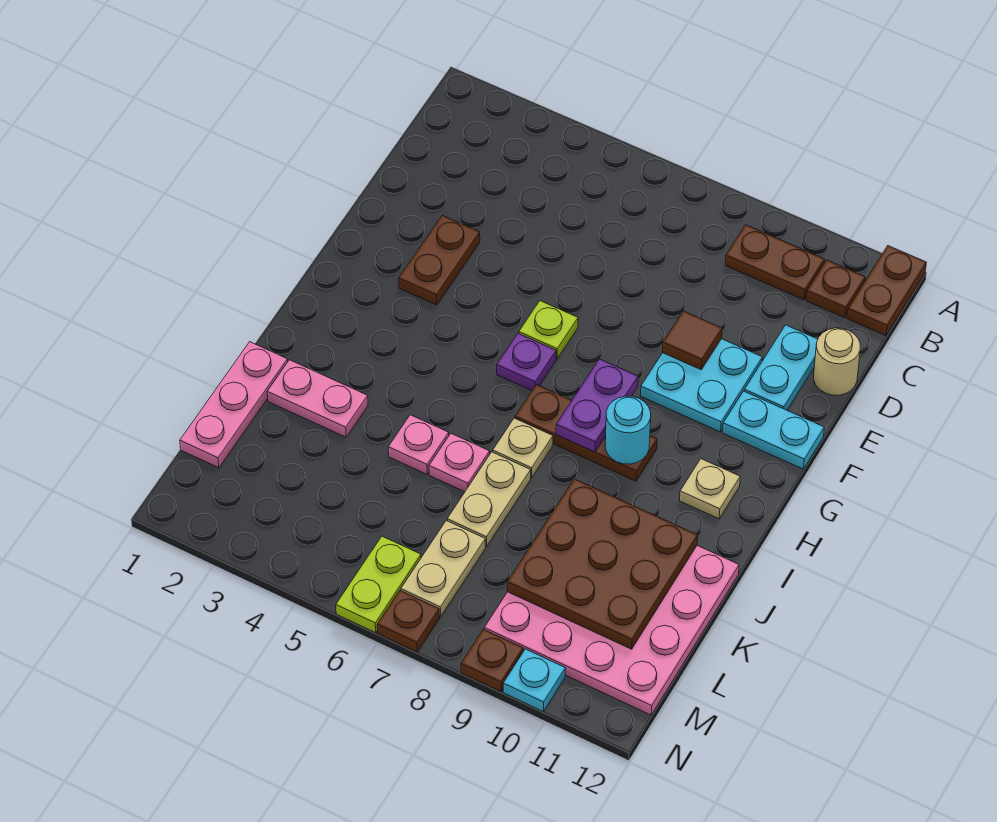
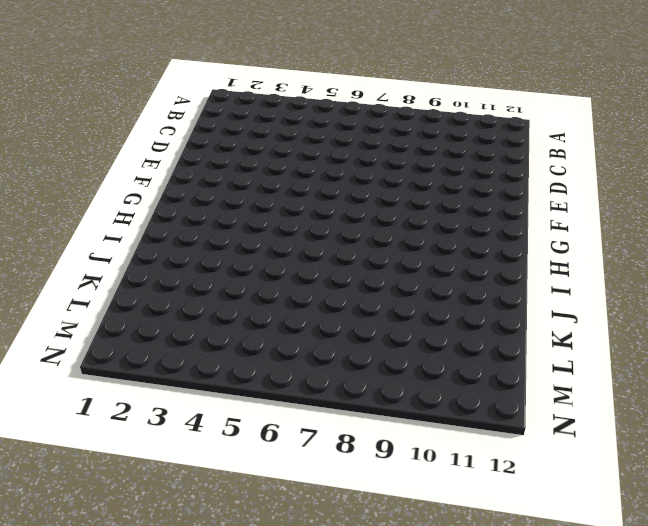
none -> brown 1x2 plate [847,246,926,336]
none -> brown 1x2 plate [725,225,825,300]
none -> brown 1x1 plate [806,260,865,318]

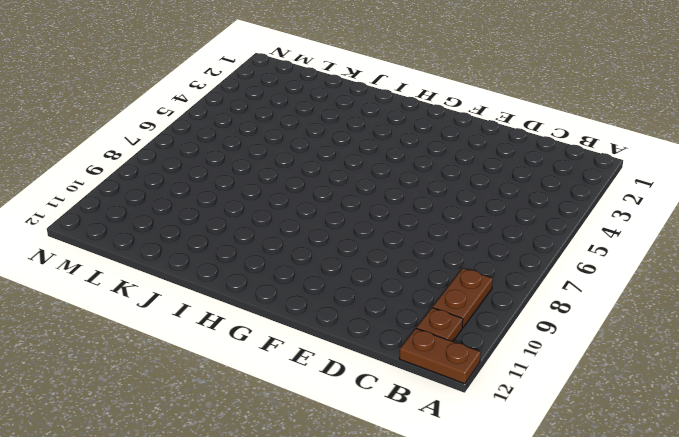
none -> cyan 1x2 plate [744,325,818,410]
none -> tan 1x1 round brick [814,328,860,395]
none -> brown 1x2 plate [399,215,480,305]

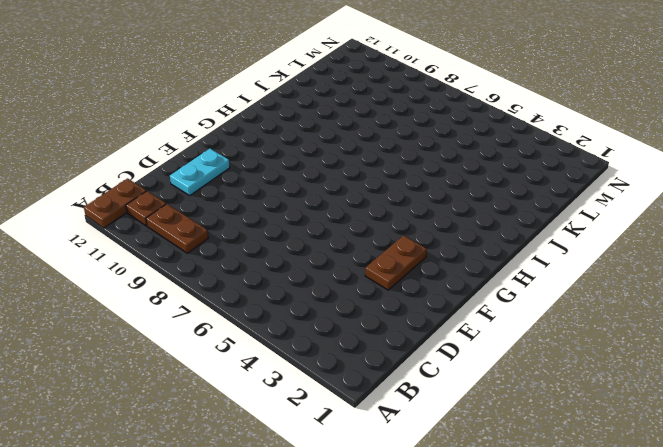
none -> tan 1x1 round brick [814,328,860,395]
none -> cyan 2x2 plate [640,339,763,432]
none -> lime 1x1 plate [519,301,578,359]

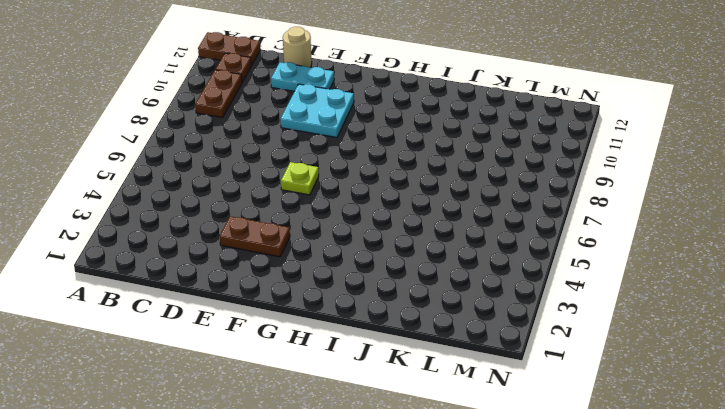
none -> cyan 1x2 plate [723,391,824,469]
none -> purple 1x1 plate [497,333,556,391]
none -> brown 1x3 plate [515,385,657,481]

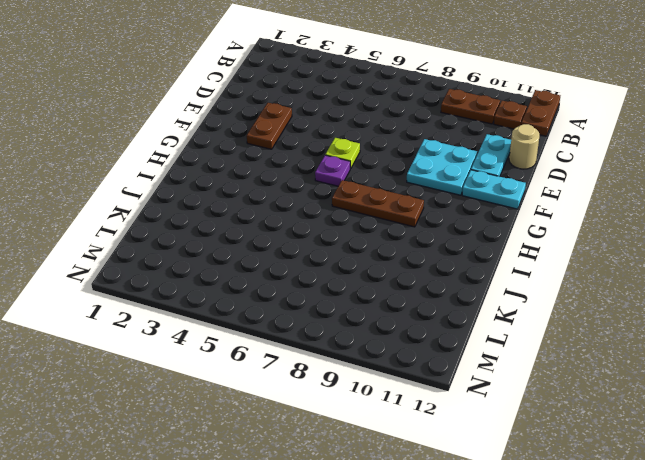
none -> tan 1x1 plate [680,459,740,519]
none -> tan 1x1 plate [493,418,553,478]
none -> pink 1x3 plate [180,342,288,468]

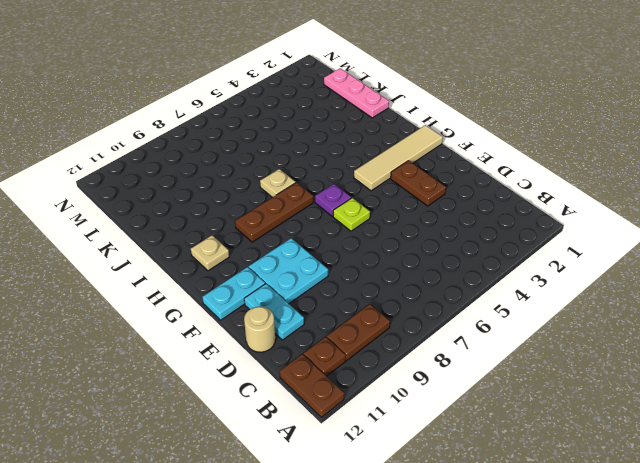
tan 1x4 tile [354,125,443,191] -> none
none -> pink 1x2 plate [267,360,368,437]
none -> pink 1x1 plate [388,415,449,474]
none -> pink 1x1 plate [429,434,490,492]

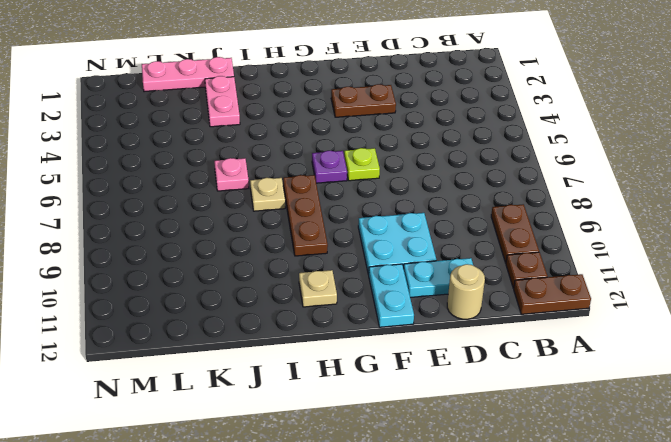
none -> pink 1x1 plate [388,415,449,474]
none -> tan 1x2 plate [447,452,531,547]
none -> pink 4x4 plate [484,546,739,715]

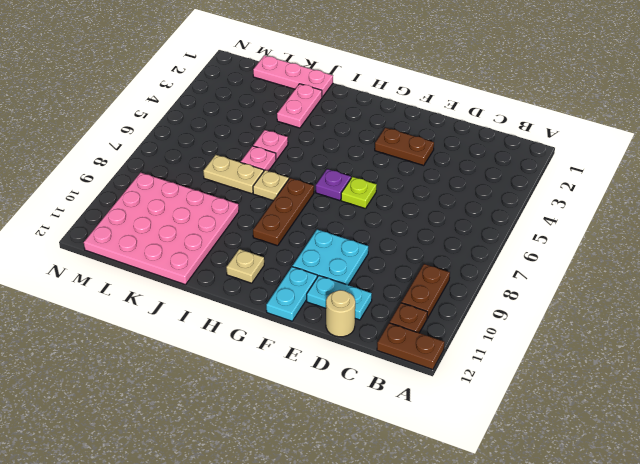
none -> tan 1x2 plate [401,521,486,617]
none -> lime 1x2 plate [336,536,421,633]
none -> brown 1x1 plate [377,591,440,652]

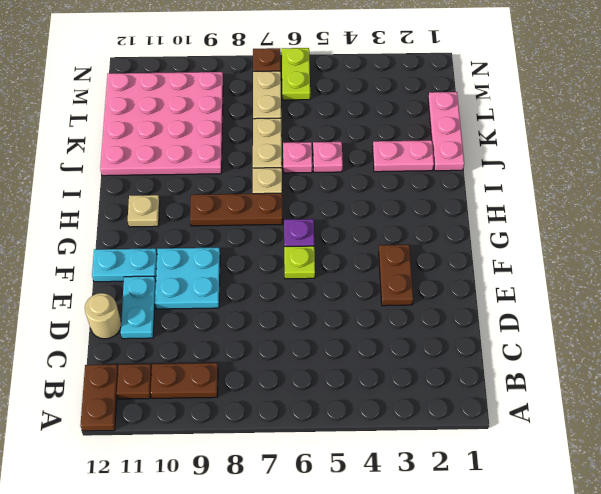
none -> brown 1x1 plate [461,629,523,692]
none -> cyan 1x1 plate [503,649,565,712]
none -> brown 1x1 tile [662,311,722,370]

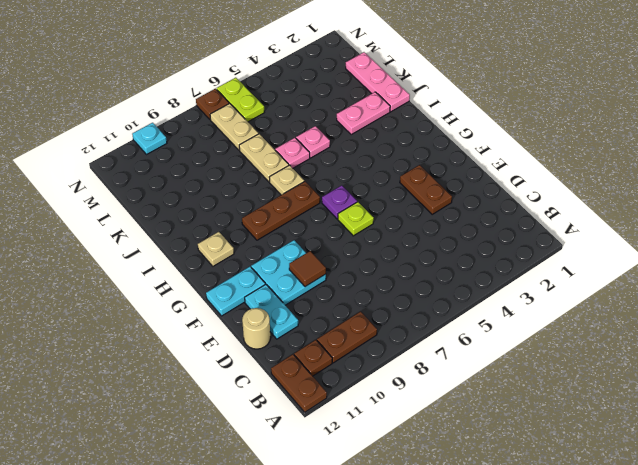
none -> pink 4x4 plate [484,546,739,715]
none -> brown 1x1 plate [461,629,523,692]
none -> purple 1x2 plate [556,359,638,452]

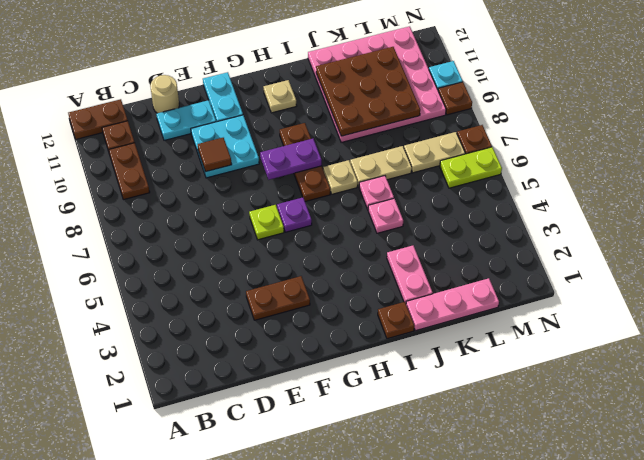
brown 1x1 plate [378,302,414,339] -> none
none -> cyan 1x1 round brick [605,396,651,464]

